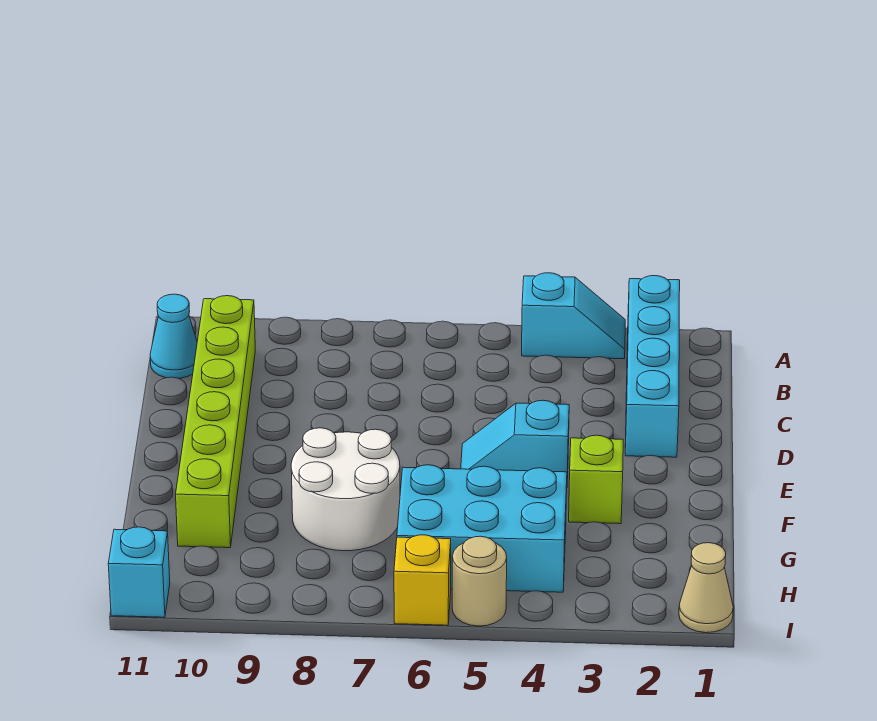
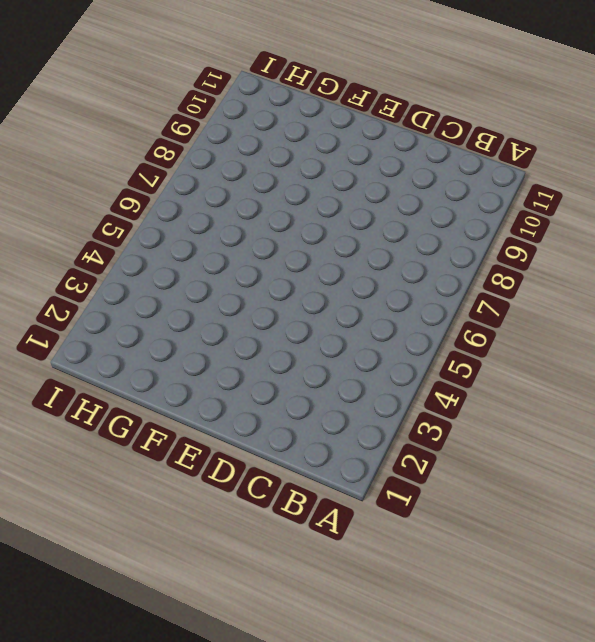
none -> cyan 1x4 brick [625,276,680,457]
none -> cyan 1x2 slope [522,273,625,359]
none -> lime 1x6 brick [176,296,255,548]

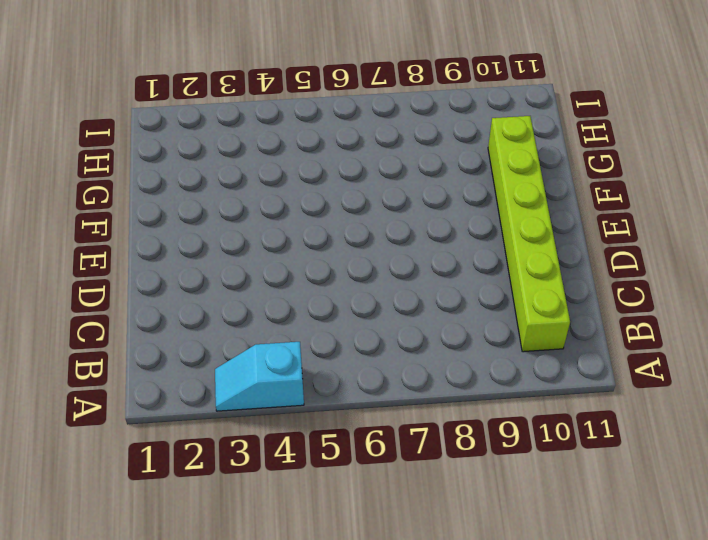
none -> cyan 1x4 brick [625,276,680,457]
none -> cyan 1x1 cone [150,294,197,378]
none -> cyan 1x2 slope [461,400,569,478]

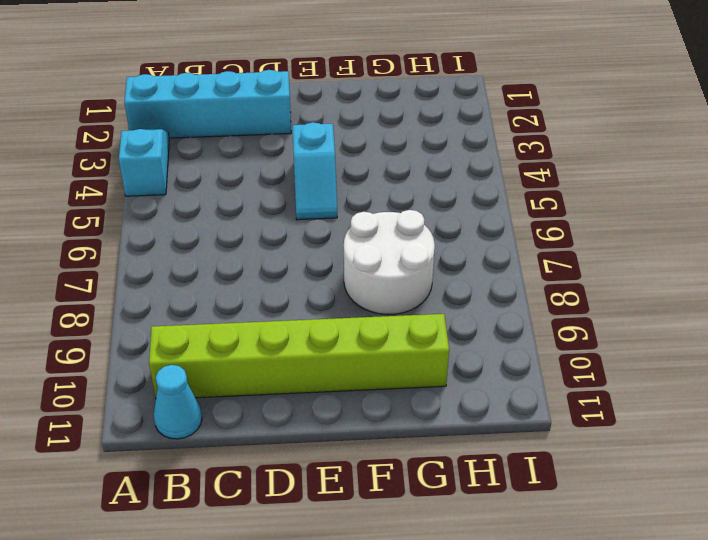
none -> lime 1x1 brick [569,435,623,524]
none -> cyan 2x3 brick [397,465,567,592]
none -> tan 1x1 cone [679,543,733,633]

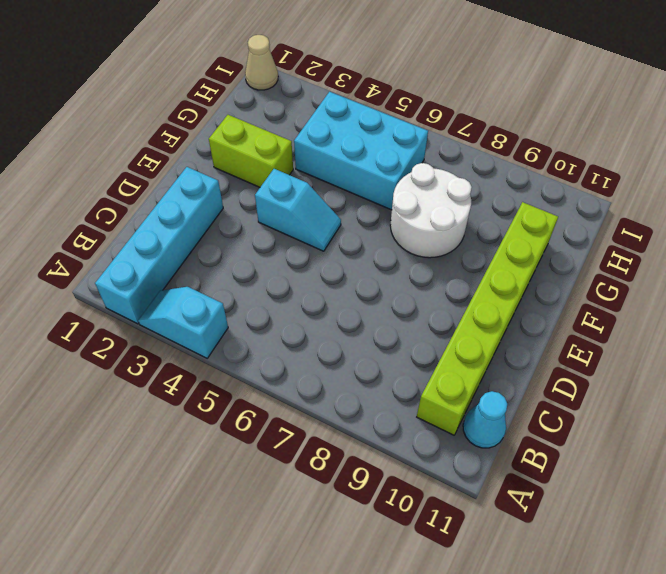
lime 1x2 brick [209,115,293,187] -> lime 1x1 brick [569,435,623,524]
none -> tan 1x1 round brick [452,536,507,626]
none -> yellow 1x1 brick [394,535,451,625]
none -> cyan 1x1 brick [108,527,170,617]

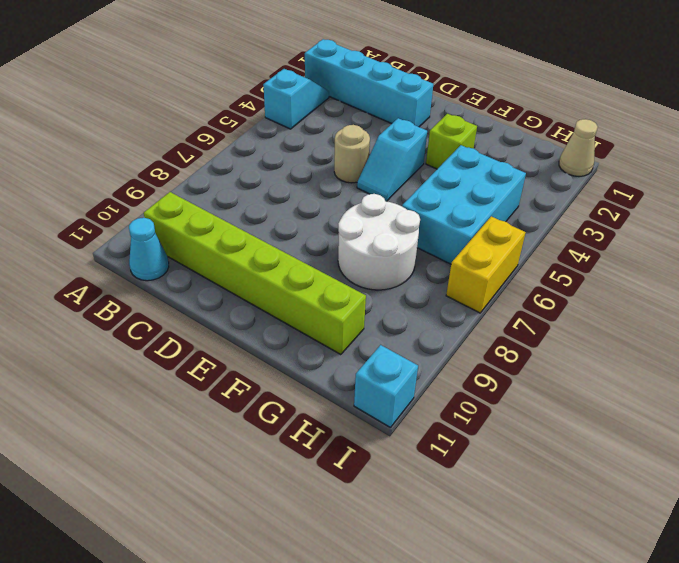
tan 1x1 round brick [334,125,370,183] -> tan 1x1 round brick moved to [452,536,507,626]
yellow 1x2 brick [446,216,526,313] -> yellow 1x1 brick [394,535,451,625]

